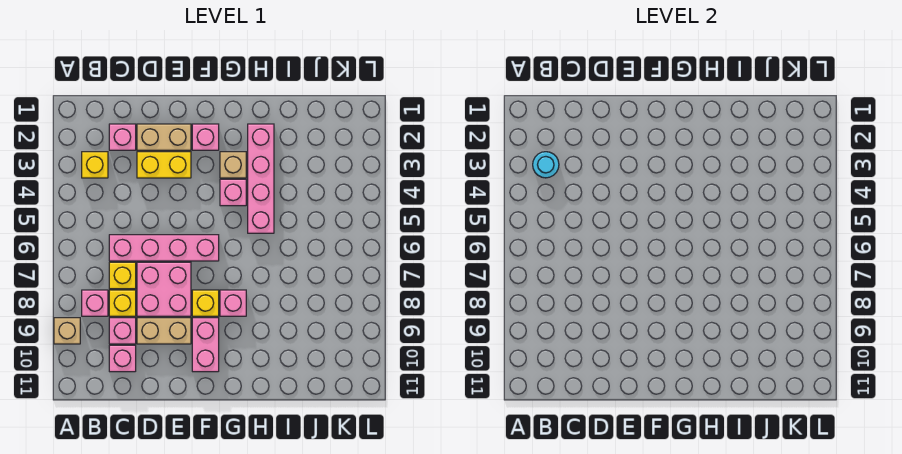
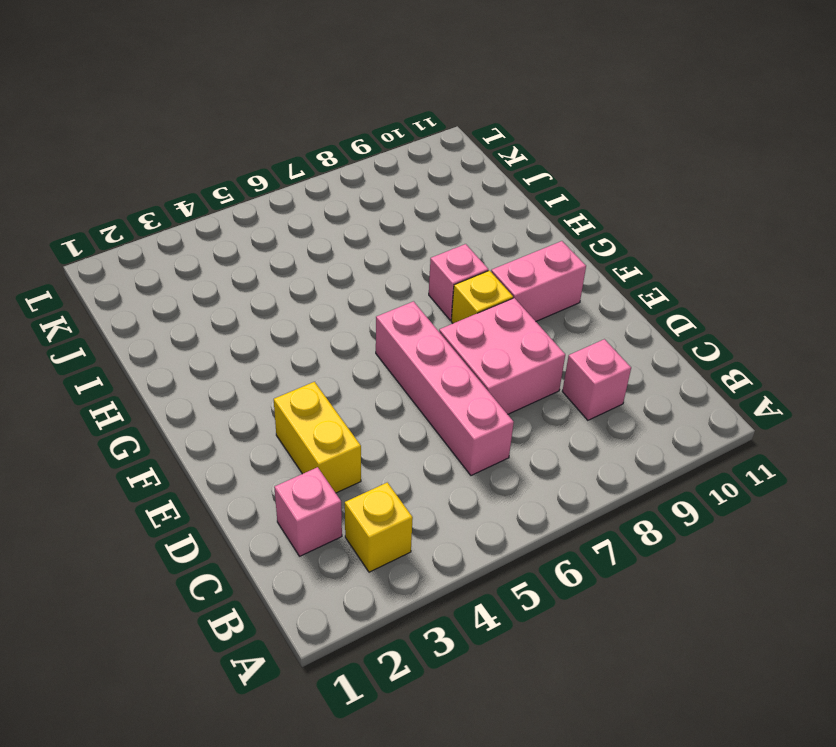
none -> tan 1x1 brick [54,318,80,344]
none -> pink 1x1 brick [82,290,108,316]
none -> yellow 1x1 brick [109,262,136,289]

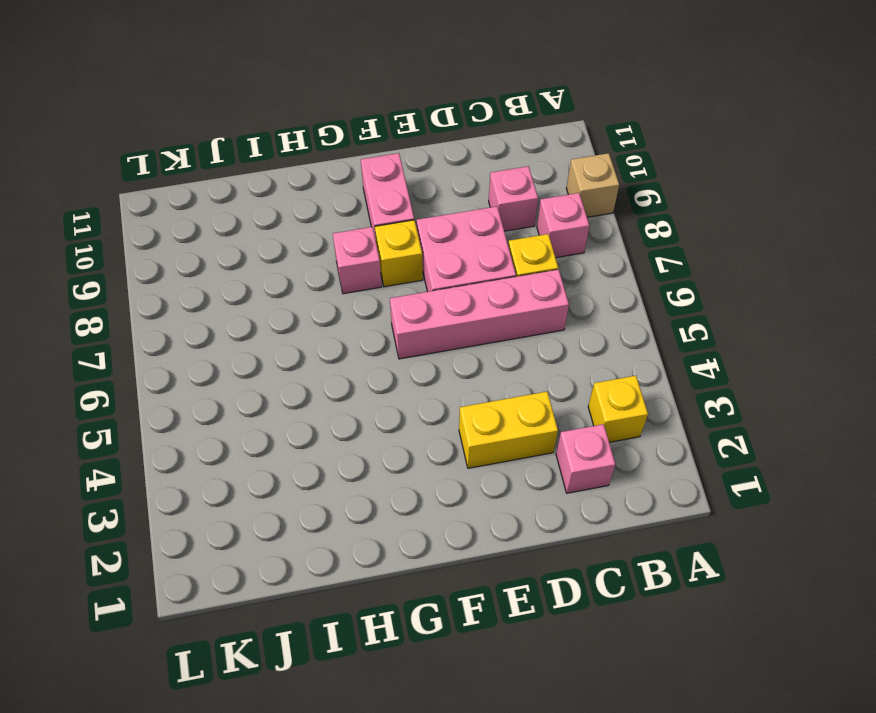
none -> yellow 1x1 brick [109,290,136,316]
none -> pink 1x1 brick [109,345,136,372]
none -> tan 1x2 brick [137,124,191,150]

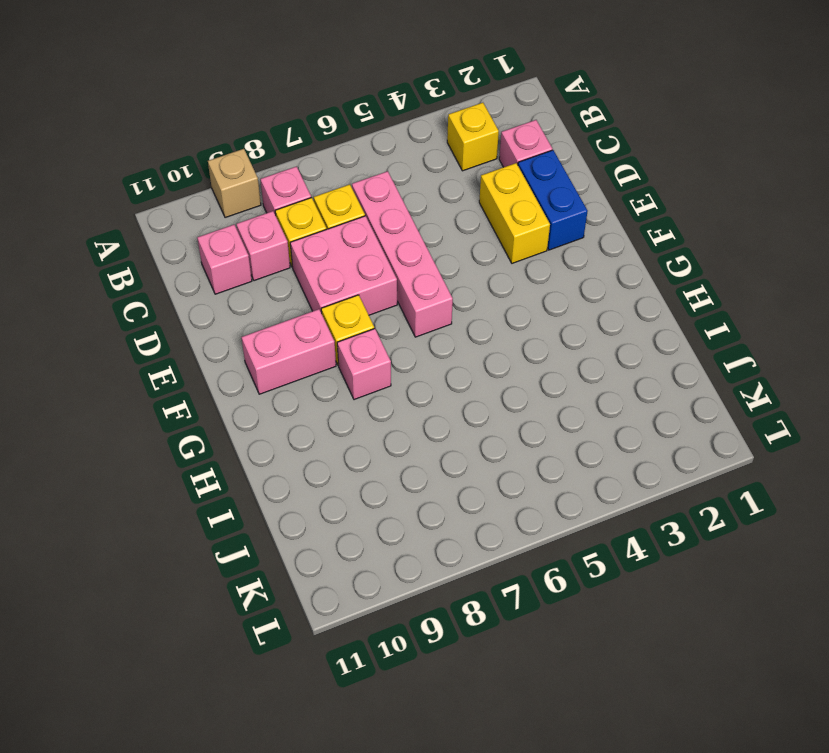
blue 1x2 brick [518,150,588,250] -> tan 1x2 brick [137,124,191,150]
none -> tan 1x2 brick [137,318,191,344]
none -> pink 1x1 brick [192,124,219,150]
none -> tan 1x1 brick [220,152,246,178]

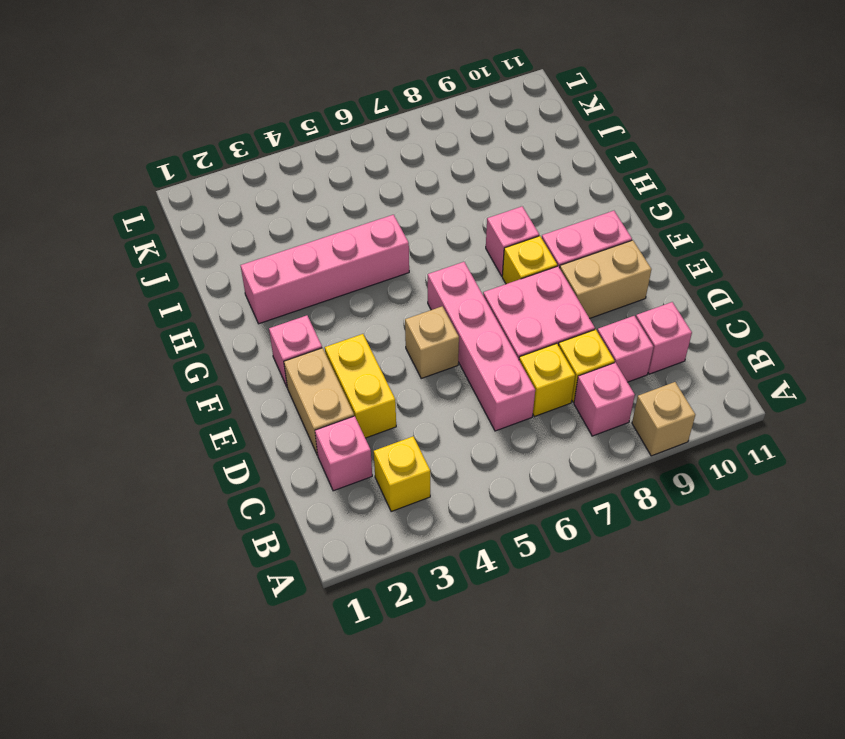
tan 1x1 brick [405,306,459,378] -> tan 1x1 brick moved to [220,152,246,178]
tan 1x2 brick [560,240,651,318] -> tan 1x2 brick turned to [137,318,191,344]
none -> pink 1x1 brick [220,179,246,206]
none -> cyan 1x1 round brick [533,152,559,178]

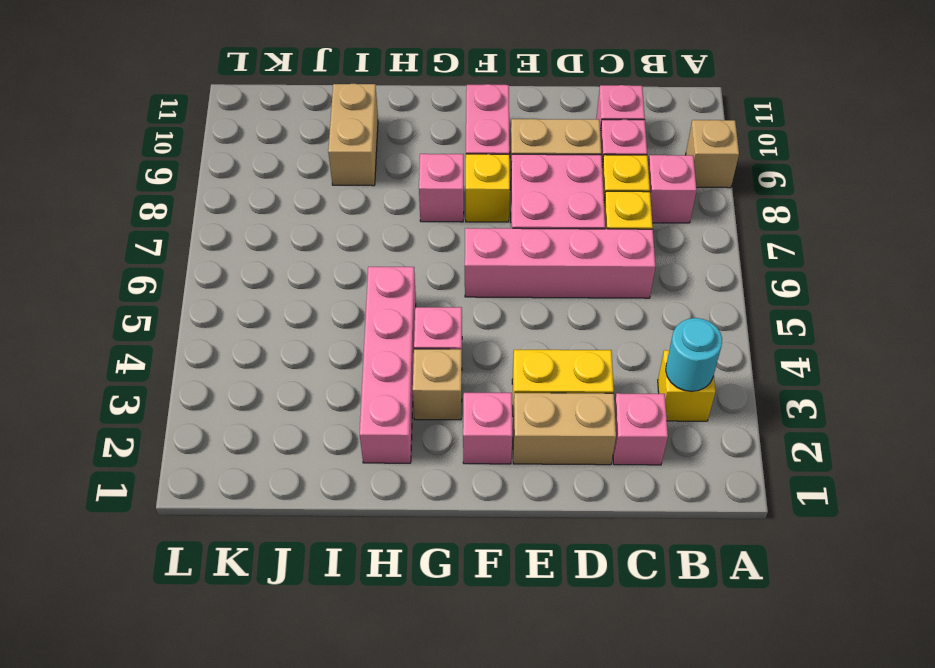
tan 1x2 brick [328,84,378,186] -> none

